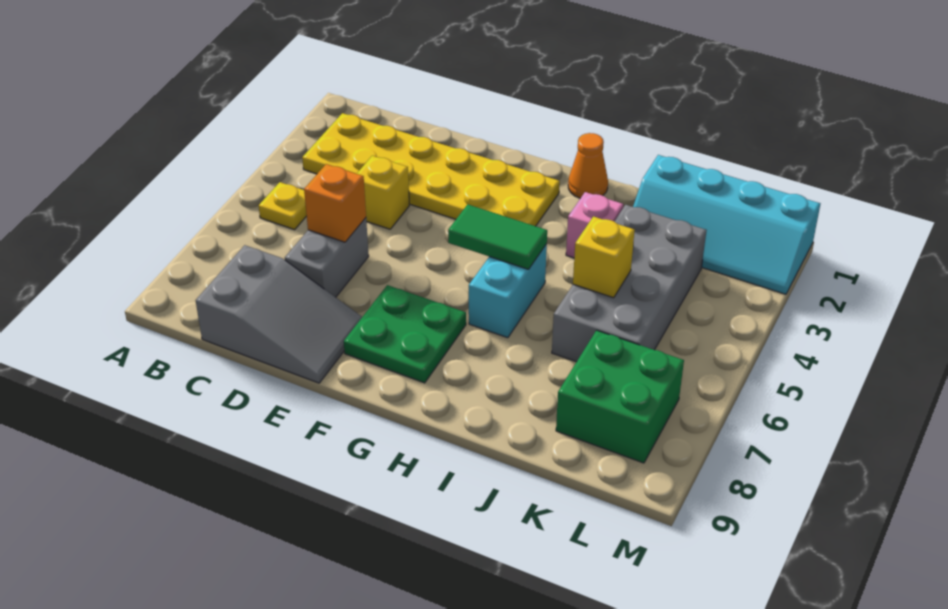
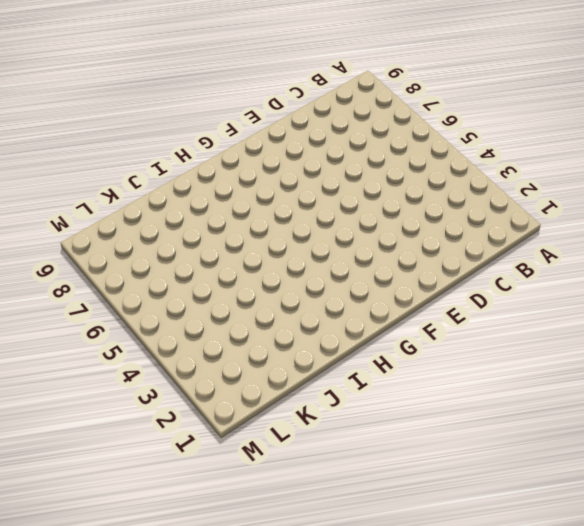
none -> yellow 2x6 plate [302,113,560,226]
none -> yellow 1x1 plate [259,182,307,230]
none -> grey 2x3 slope [196,245,362,383]

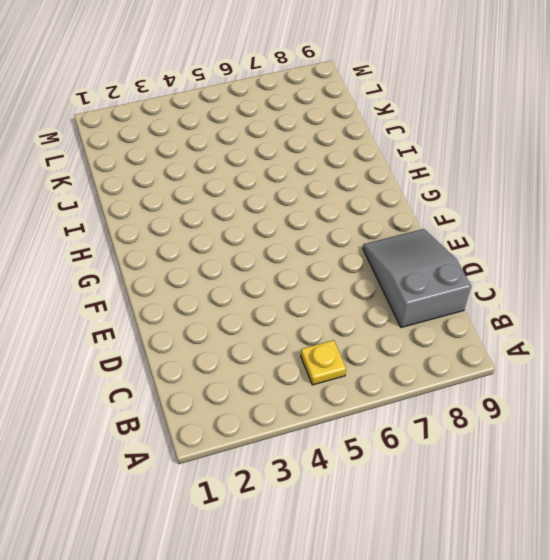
none -> yellow 2x6 plate [302,113,560,226]
none -> yellow 1x1 brick [357,156,409,229]
none -> grey 1x2 brick [285,218,369,297]

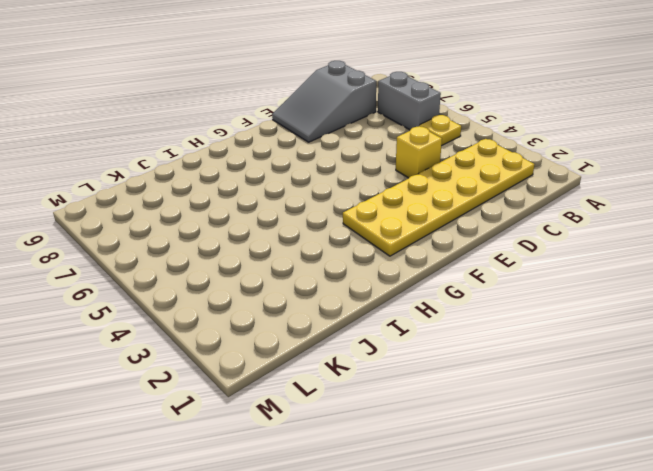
grey 1x2 brick [378,72,441,130] -> grey 1x2 brick moved to [285,218,369,297]
none -> green 2x2 plate [344,285,466,383]
none -> orange 1x1 cone [568,133,608,198]
none -> cyan 1x2 brick [469,244,547,338]

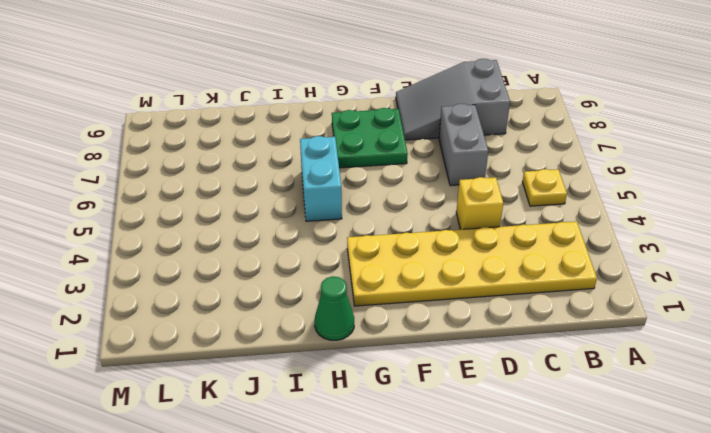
green 1x1 cone [315,276,354,340] -> orange 1x1 cone [568,133,608,198]
none -> pink 1x1 brick [566,192,623,258]
none -> cyan 2x4 slope [633,155,820,294]
none -> grey 2x4 brick [552,205,706,362]

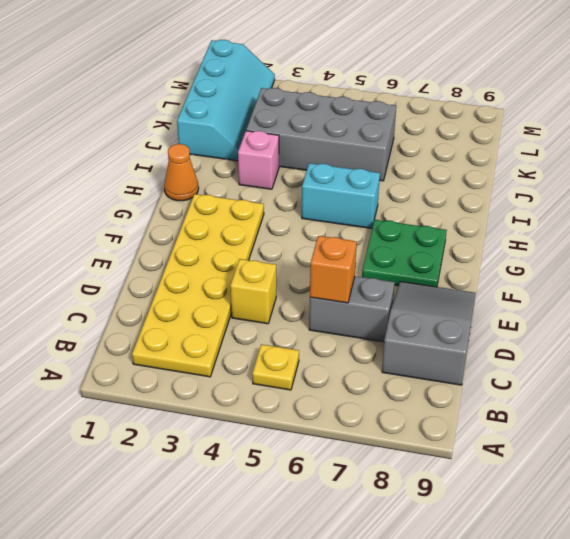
none -> green 2x2 brick [556,330,684,463]
none -> green 1x2 tile [448,204,547,269]
none -> yellow 1x1 brick [573,216,635,298]

